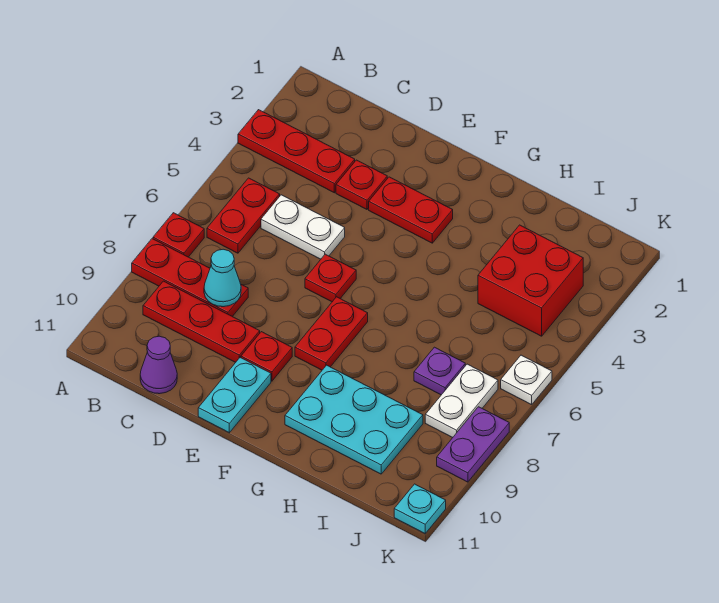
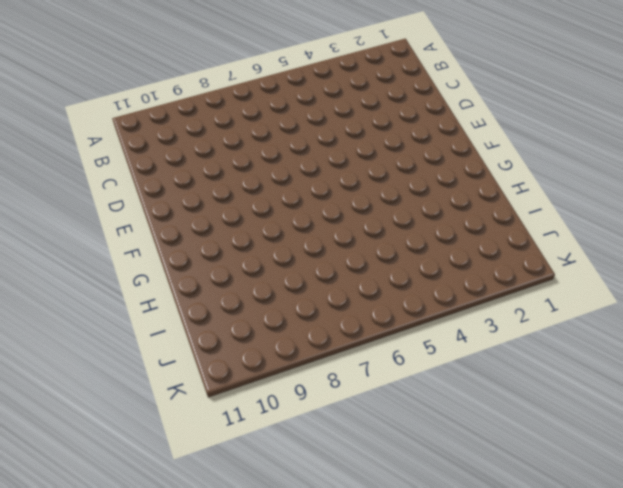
none -> red 1x3 plate [238,110,355,193]
none -> red 1x1 plate [153,213,204,257]
none -> red 1x3 plate [132,239,248,317]

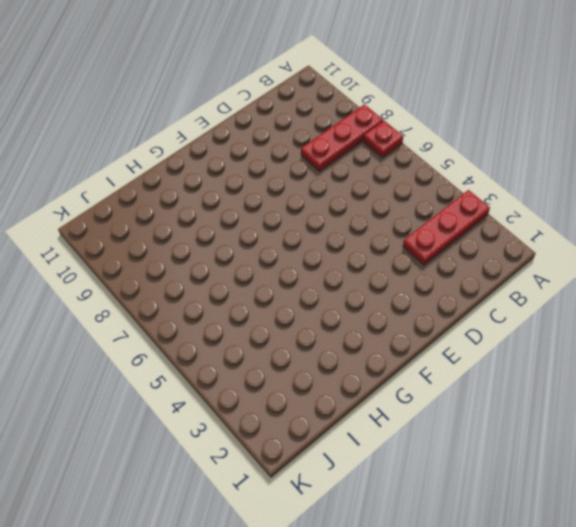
none -> red 1x2 plate [207,178,280,253]
none -> red 1x3 plate [143,281,260,362]
none -> white 1x2 plate [261,195,345,259]

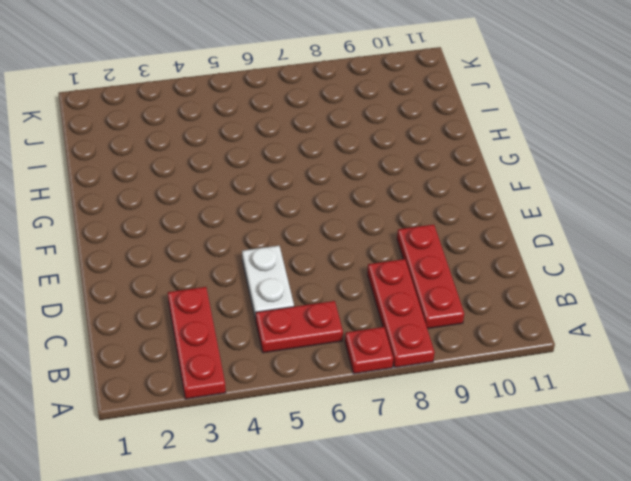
none -> purple 1x1 cone [140,336,177,394]
none -> red 1x1 plate [336,160,387,209]
none -> red 1x2 plate [369,177,453,243]

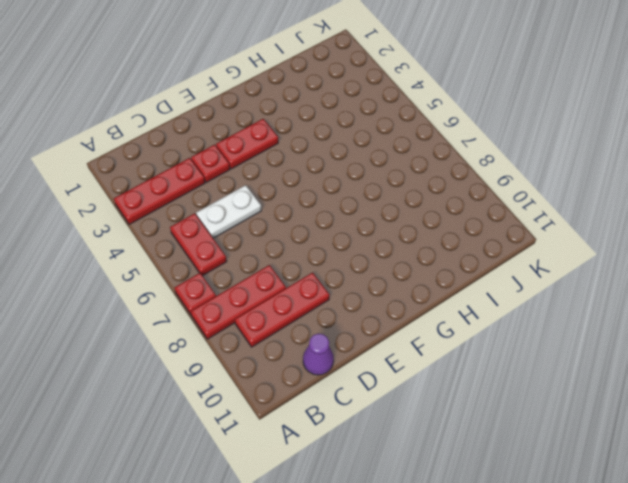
none -> red 1x1 plate [305,254,356,302]
none -> red 1x1 plate [241,332,292,381]
none -> cyan 1x2 plate [198,358,271,433]

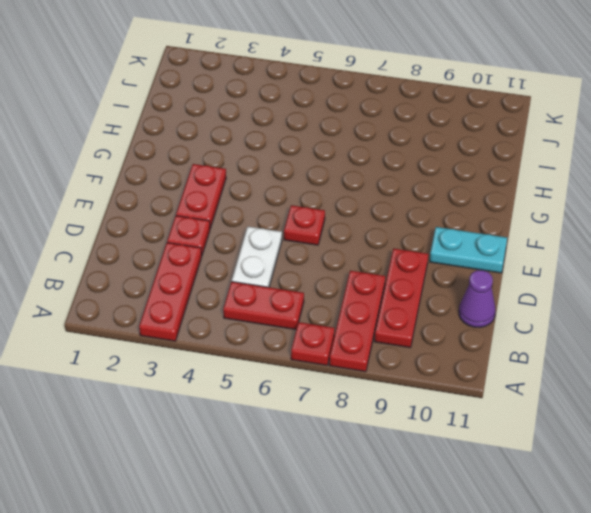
none -> red 1x1 plate [241,332,292,381]
none -> red 1x2 plate [295,297,368,370]
none -> cyan 2x3 plate [285,365,423,474]

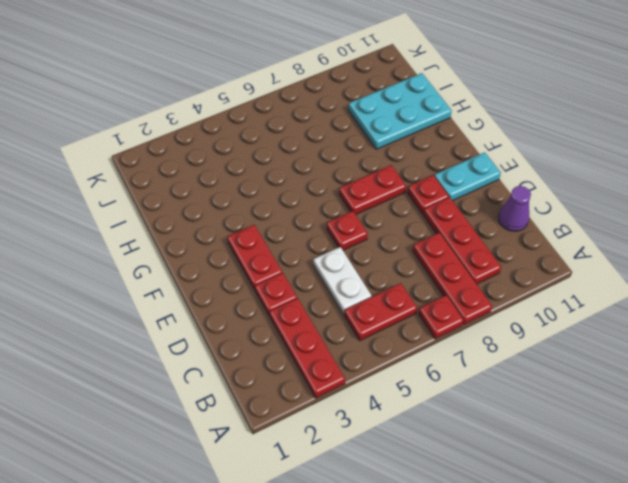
cyan 2x3 plate [348,73,452,149] -> cyan 2x3 plate turned to [285,365,423,474]
none -> red 2x2 brick [478,225,583,336]
none -> purple 1x1 plate [414,347,465,395]
none -> white 1x2 plate [425,364,498,438]

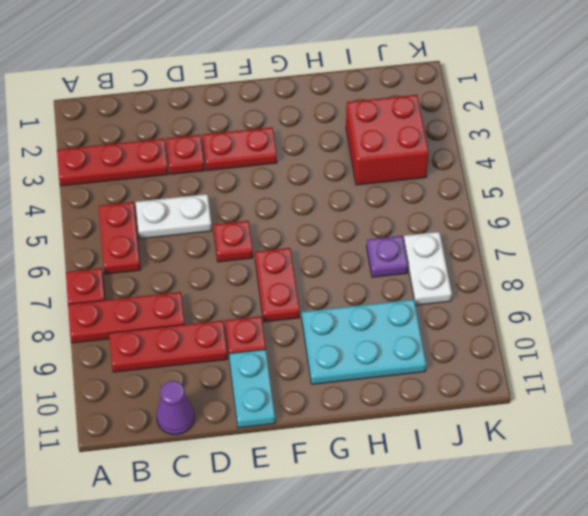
none -> white 1x1 plate [501,355,552,405]
none -> purple 1x2 plate [437,407,509,482]
none -> cyan 1x1 plate [394,484,446,533]

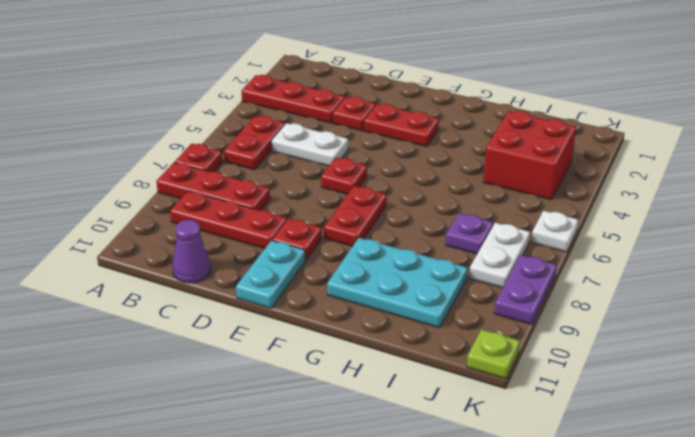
lime 1x1 plate [467,329,520,379] -> cyan 1x1 plate [394,484,446,533]
none -> cyan 1x1 cone [204,249,241,307]

